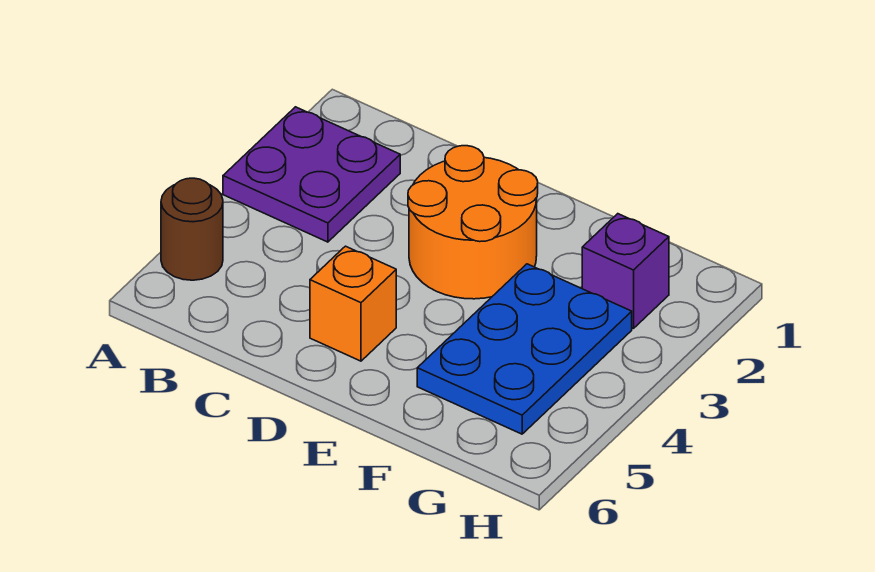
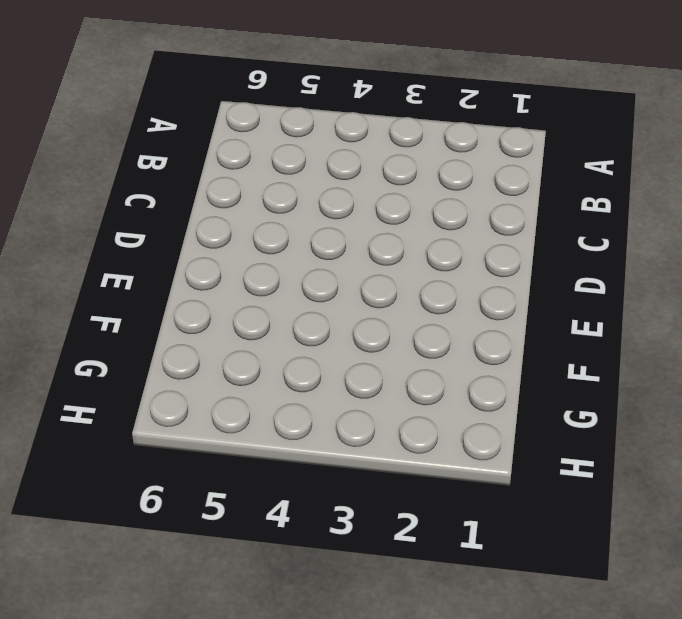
none -> purple 2x2 plate [223,107,400,242]
none -> brown 1x1 round brick [161,178,223,280]

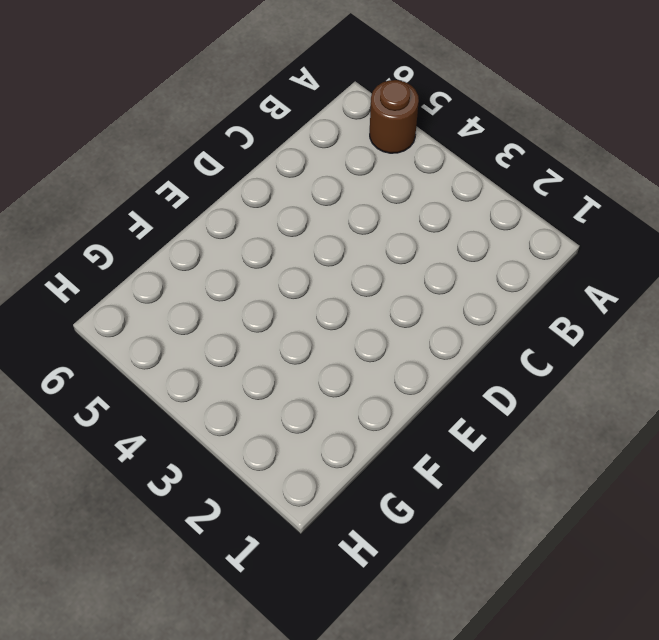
none -> purple 2x2 plate [223,107,400,242]
none -> orange 2x2 round brick [408,146,538,299]

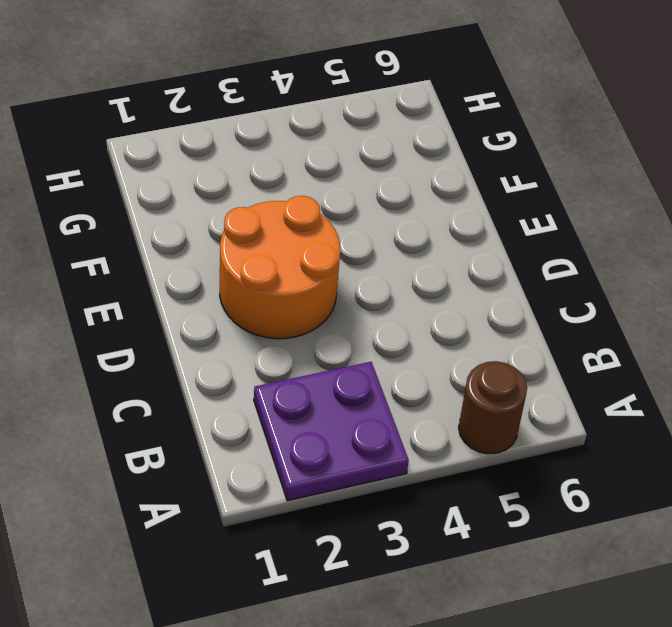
none -> orange 1x1 brick [310,246,396,361]
none -> blue 2x3 plate [417,264,632,434]

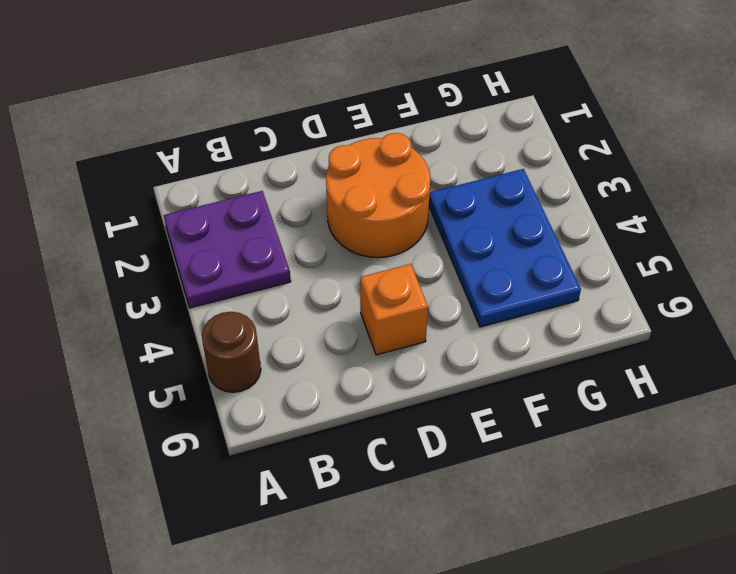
none -> purple 1x1 brick [582,214,669,329]

